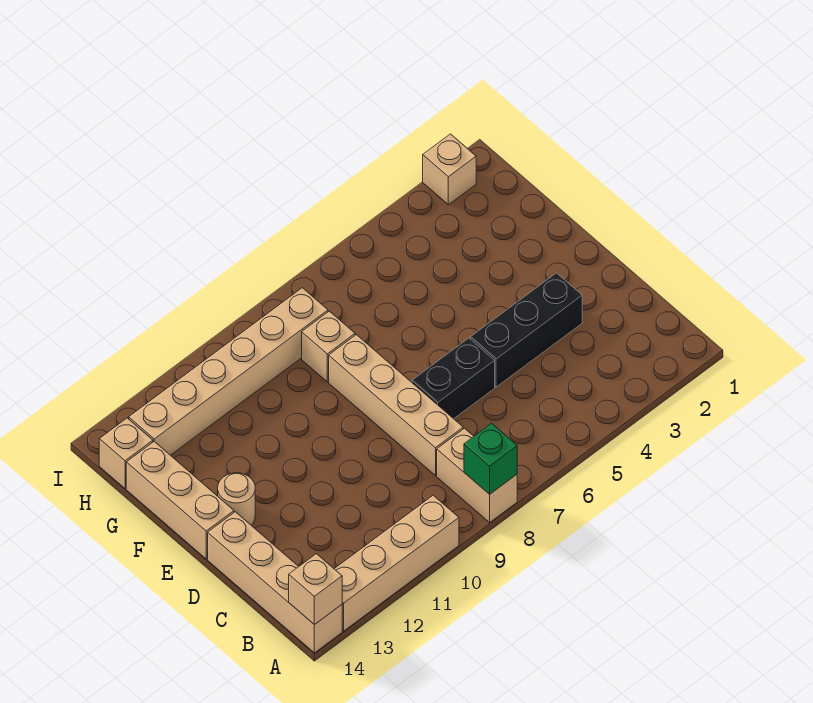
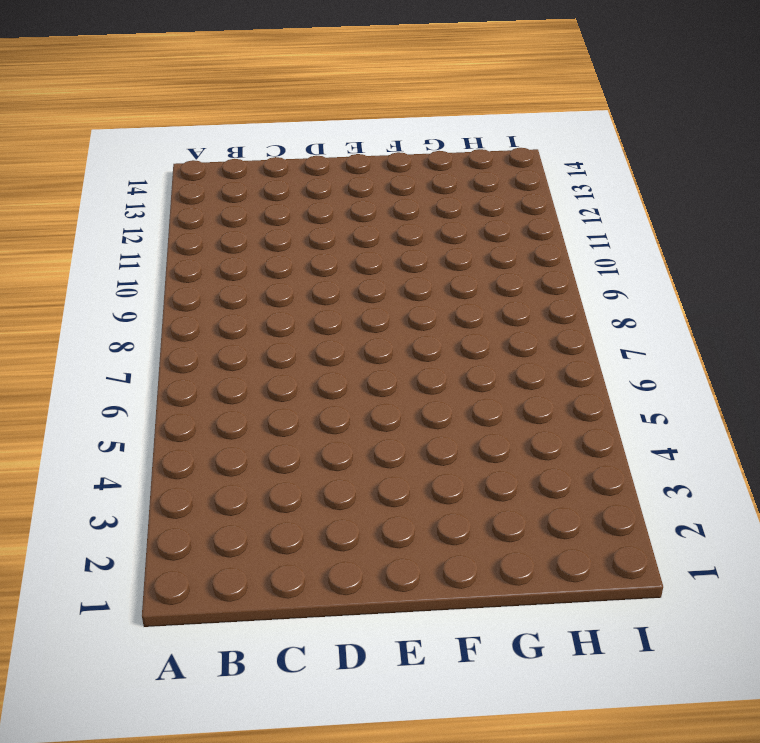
none -> tan 1x2 brick [437,428,517,522]
none -> tan 1x4 brick [335,495,459,631]
none -> tan 1x4 brick [208,512,342,653]

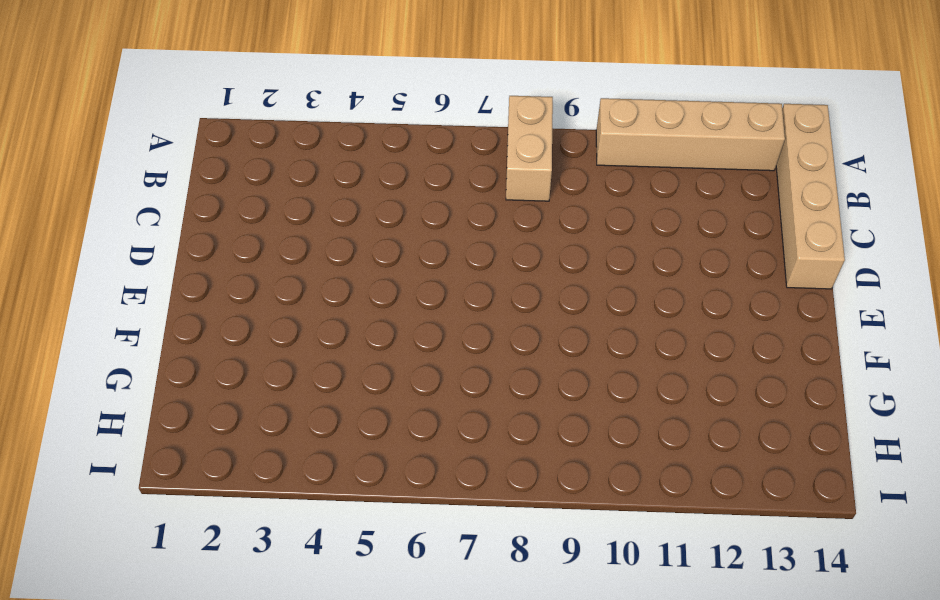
none -> tan 1x4 brick [329,335,463,476]
none -> black 1x3 brick [470,273,582,387]
none -> black 1x2 brick [412,338,495,419]

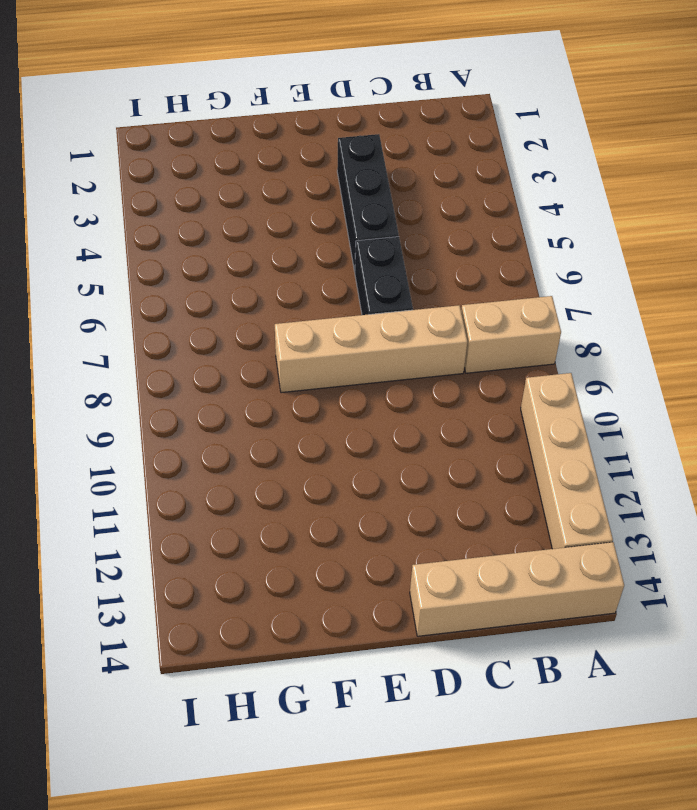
none -> tan 1x1 round brick [218,473,255,525]
none -> tan 1x3 brick [126,441,234,559]
none -> tan 1x1 brick [302,311,355,382]

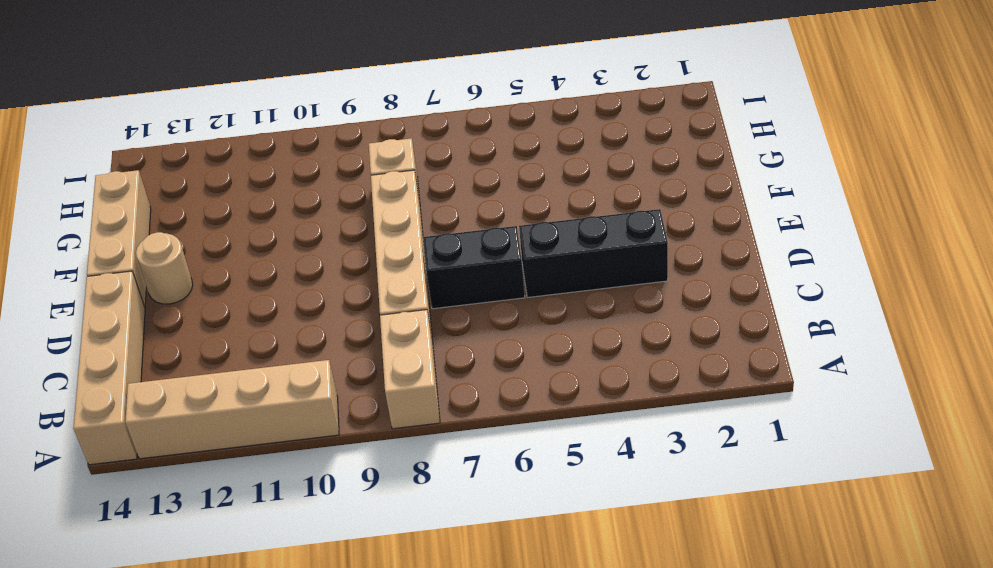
none -> tan 1x6 brick [129,288,328,455]
none -> tan 1x1 brick [99,418,153,489]
none -> tan 1x1 brick [423,134,476,205]

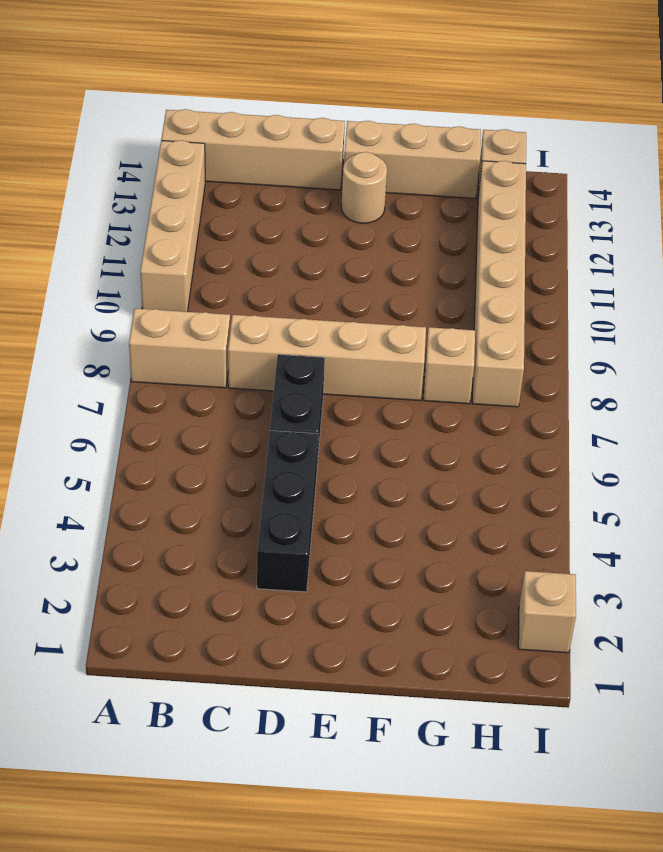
none -> green 1x1 brick [464,423,517,494]
none -> tan 1x1 brick [289,554,342,625]

